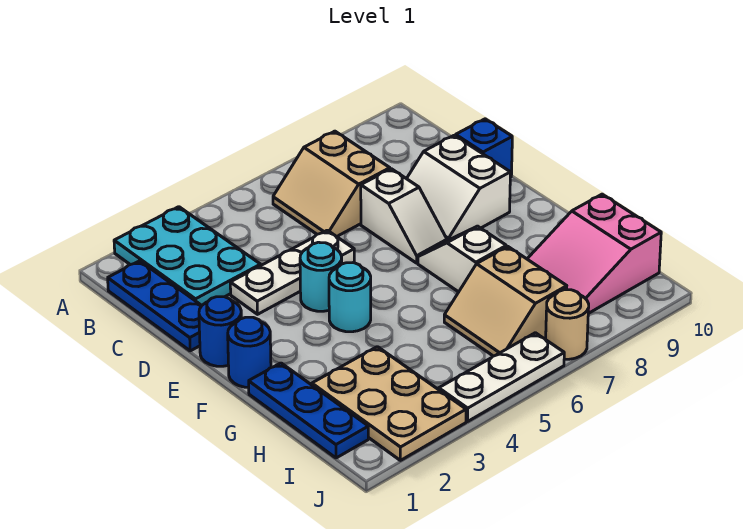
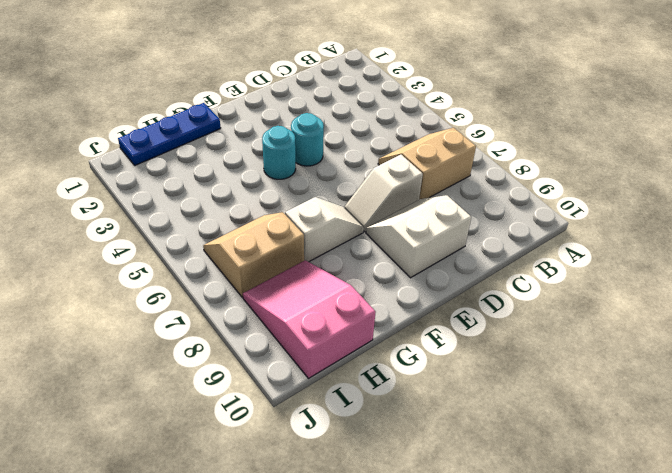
none -> cyan 2x3 plate [114,207,261,305]
none -> blue 1x3 plate [108,261,202,351]
none -> white 1x3 plate [230,230,354,314]

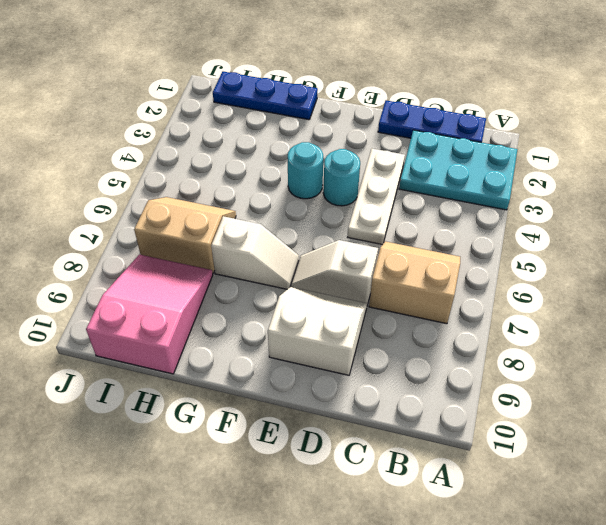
none -> blue 1x1 brick [456,119,512,177]
none -> blue 1x1 round brick [199,297,241,366]
none -> blue 1x1 round brick [228,317,271,387]

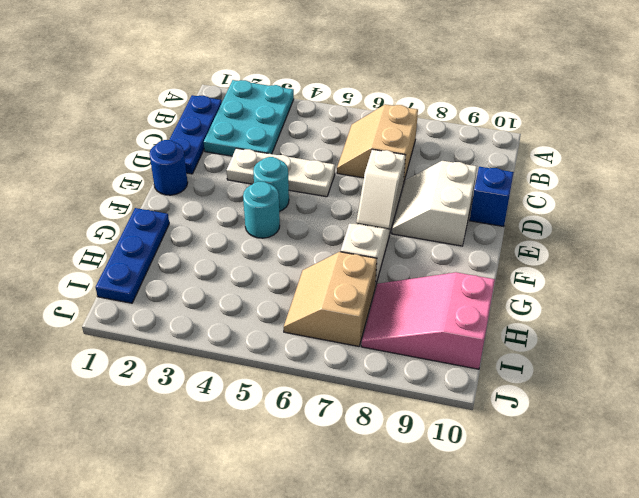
none -> blue 1x1 round brick [228,317,271,387]
none -> tan 2x3 plate [312,347,466,460]
none -> white 1x3 plate [438,333,564,421]

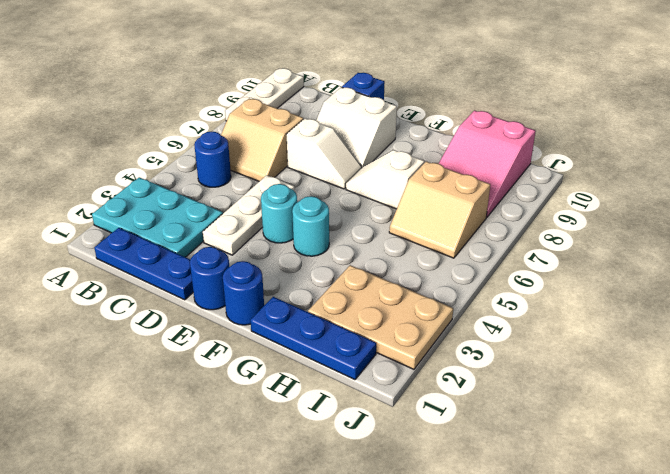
white 1x3 plate [225,68,304,121] -> white 1x3 plate moved to [438,333,564,421]
blue 1x1 round brick [194,132,231,187] -> none
none -> tan 1x1 round brick [546,290,589,359]

